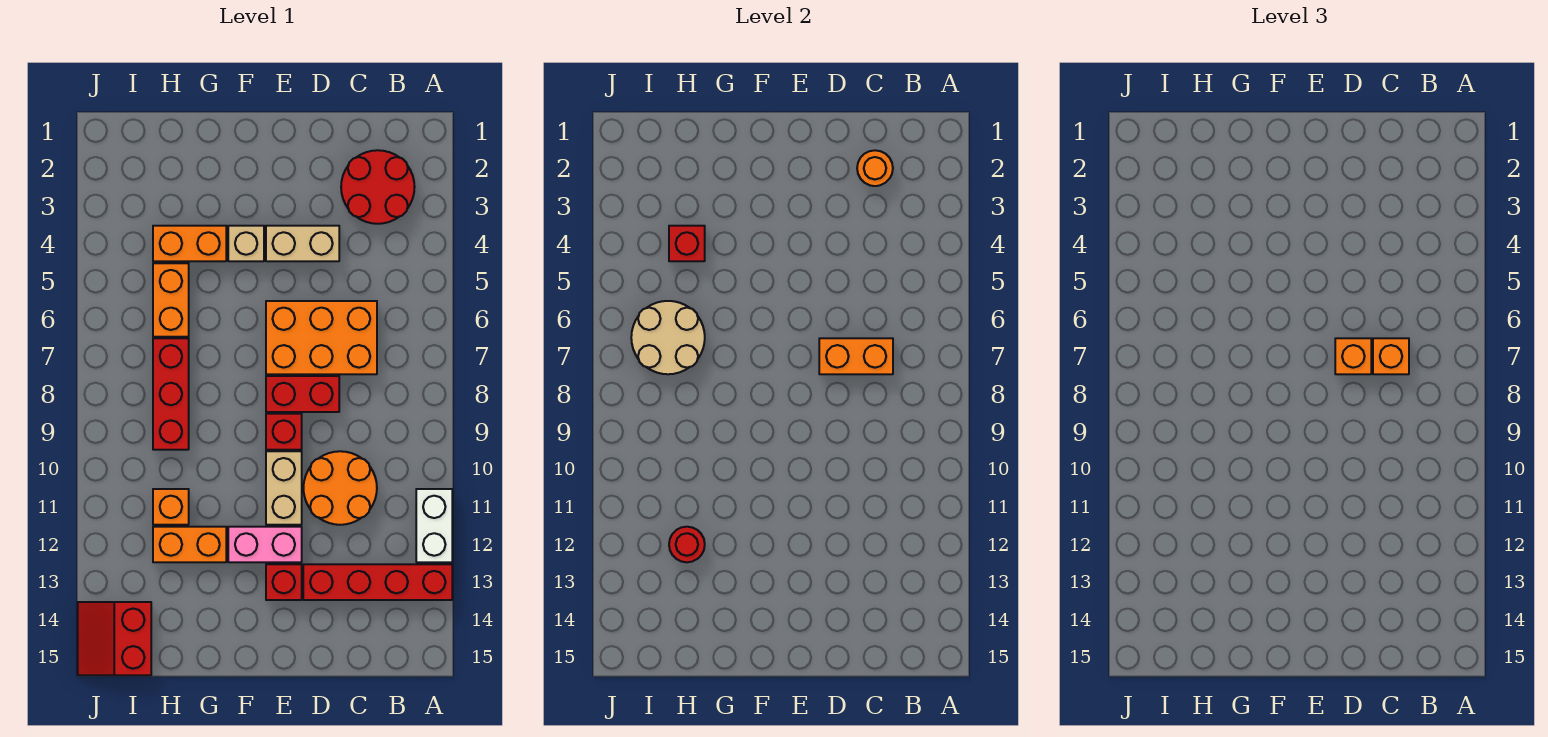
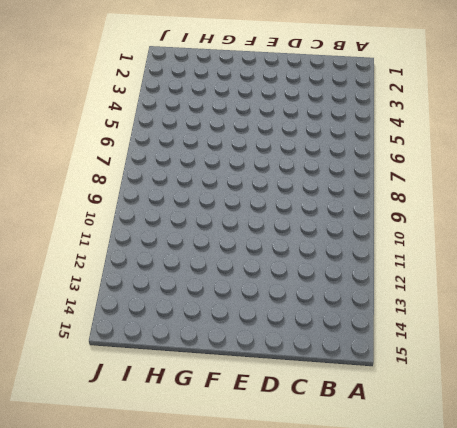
none -> white 1x2 brick [416,489,452,562]
none -> red 1x4 brick [303,564,452,600]
none -> red 2x2 round brick [341,150,415,224]

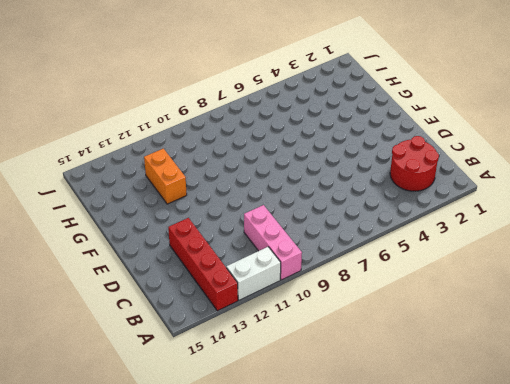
pink 1x3 brick [244,205,302,280] -> orange 2x2 round brick [304,451,377,525]
none -> orange 2x3 brick [266,301,377,374]
none -> tan 1x2 brick [266,226,339,261]
none -> red 1x2 brick [266,376,339,412]

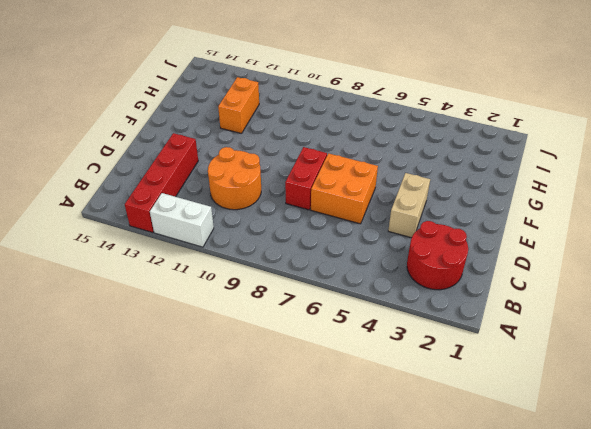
orange 2x2 brick [311,153,378,224] -> orange 2x3 brick [266,301,377,374]
none -> red 1x1 brick [266,414,302,450]
none -> tan 1x2 brick [266,451,302,525]
none -> pink 1x2 brick [228,527,302,562]

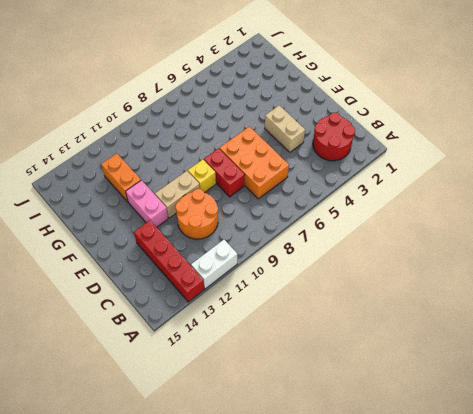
yellow 1x1 brick [188,160,216,193] -> red 1x1 brick [266,414,302,450]
none -> red 1x1 brick [266,564,302,600]
none -> tan 1x1 brick [228,226,264,261]
none -> orange 1x2 brick [153,226,226,261]

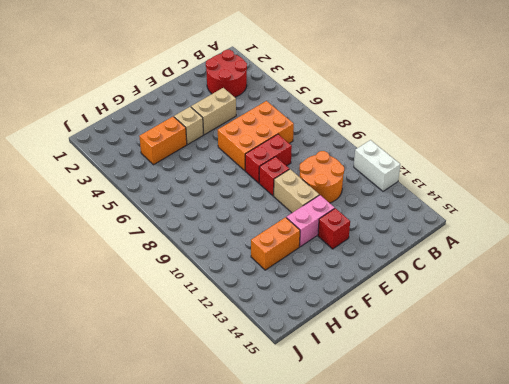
none -> red 1x4 brick [303,564,452,600]
none -> orange 1x2 brick [153,263,189,337]
none -> red 1x3 brick [153,338,189,450]

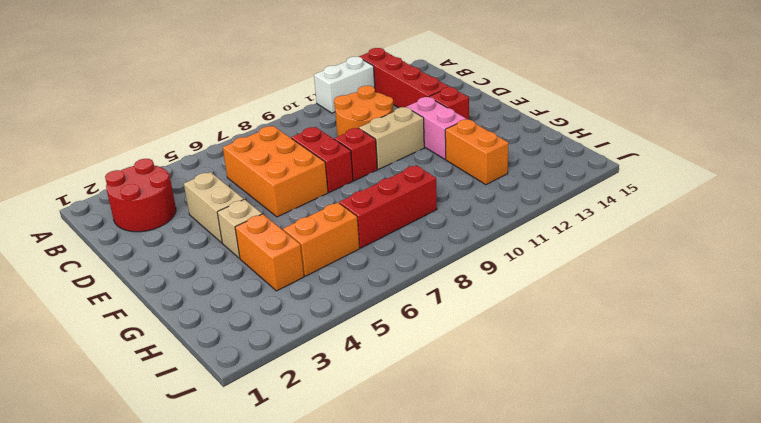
none -> orange 1x1 brick [153,489,189,525]
none -> red 2x2 slope [78,602,151,675]
none -> orange 1x1 round brick [857,150,893,186]

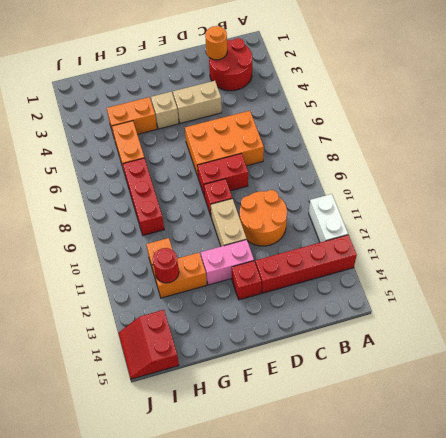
none -> orange 1x2 brick [819,338,893,374]
none -> red 1x1 brick [669,226,705,261]
none -> tan 2x2 round brick [631,301,705,374]

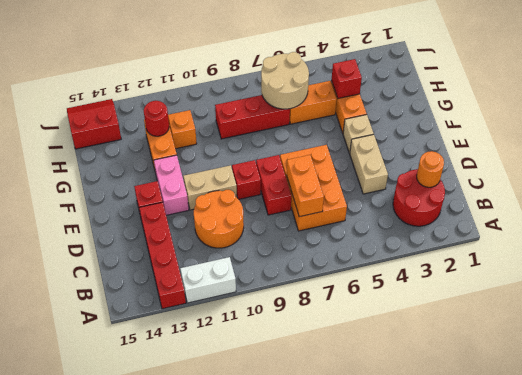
none -> orange 1x1 brick [1373,338,1409,374]
none -> orange 1x1 brick [1335,338,1371,374]

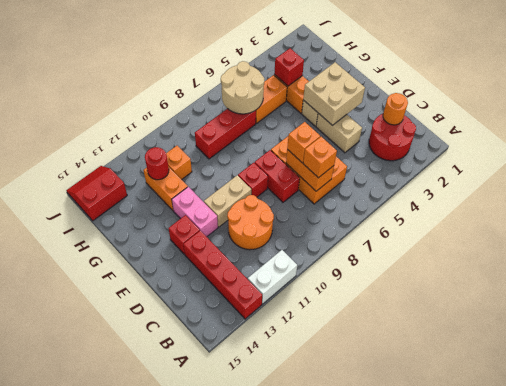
tan 2x2 brick [303,62,365,125] -> none

